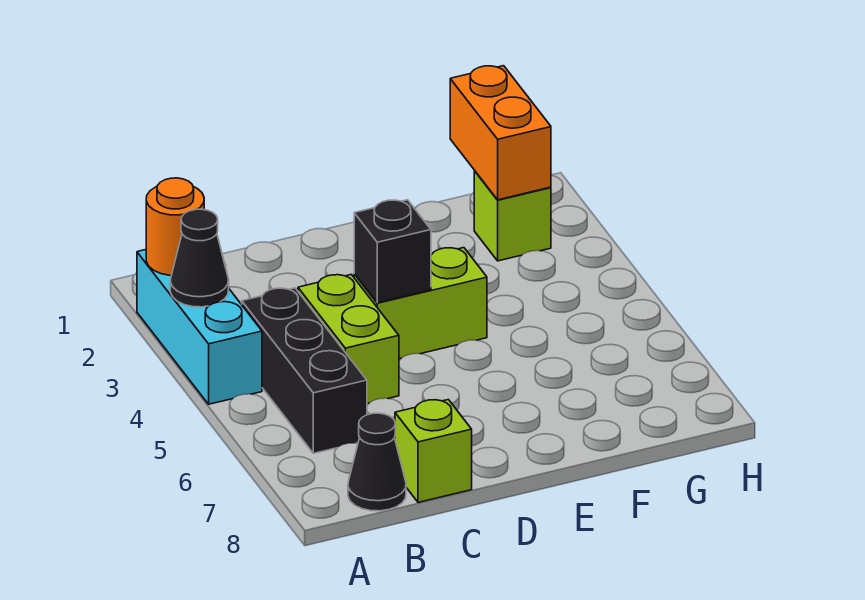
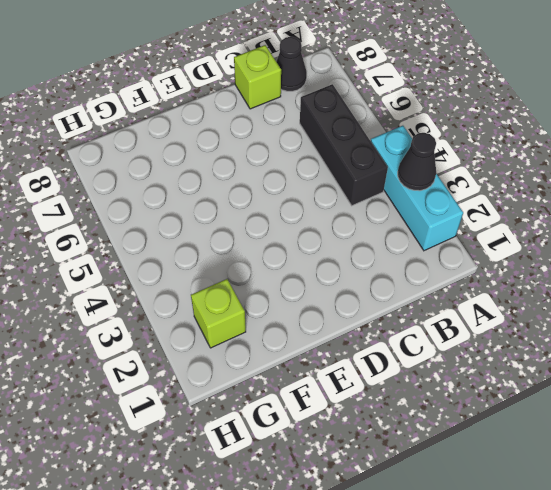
none -> lime 1x2 brick [298,275,399,403]
none -> lime 1x2 brick [354,248,487,359]

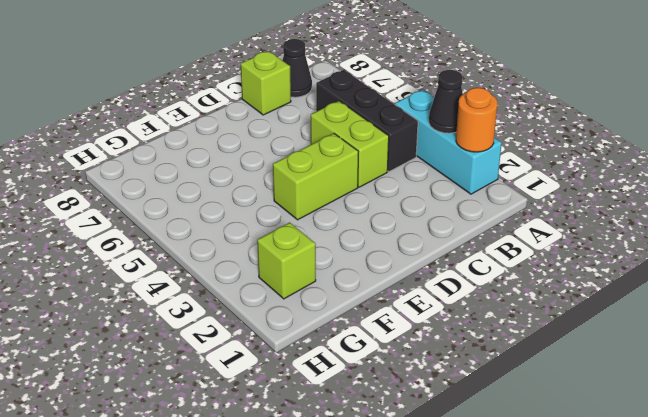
none -> black 1x1 brick [354,200,431,303]
none -> orange 1x2 brick [450,66,551,200]

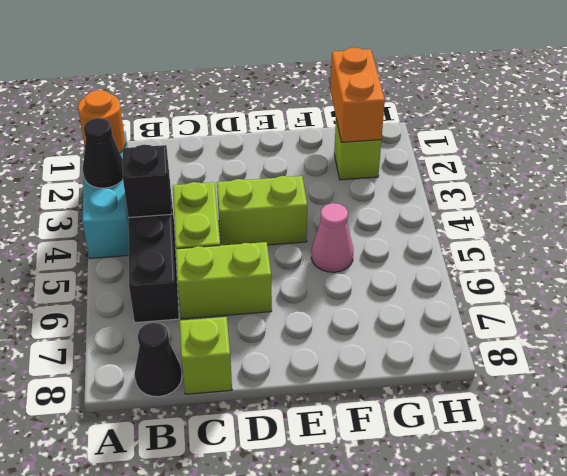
black 1x1 brick [123,145,172,218] -> black 1x1 brick moved to [354,200,431,303]
lime 1x2 brick [176,242,272,319] -> none
pink 1x1 cone [311,203,353,272] -> none

